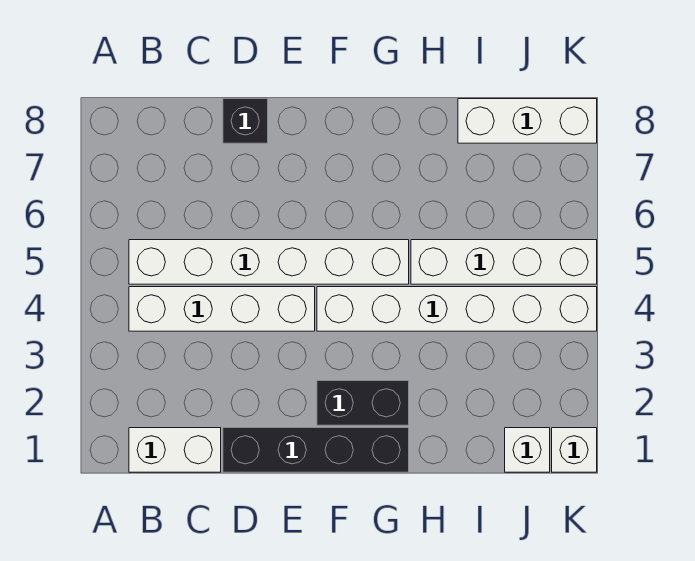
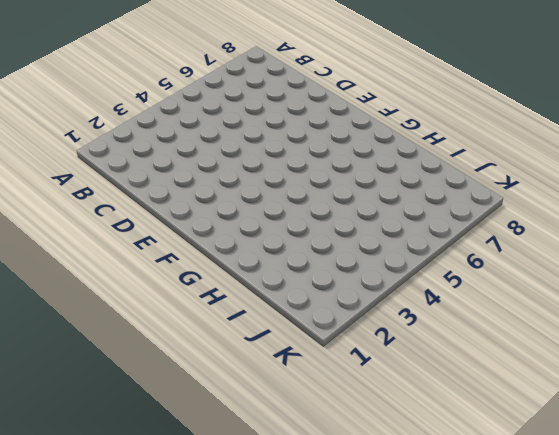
none -> white 1x2 brick [129,428,221,472]
none -> white 1x4 brick [129,287,315,331]

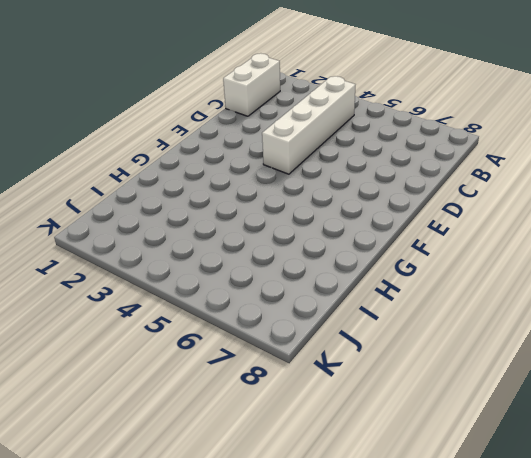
none -> white 1x6 brick [129,240,409,284]
none -> black 1x4 brick [223,428,409,472]

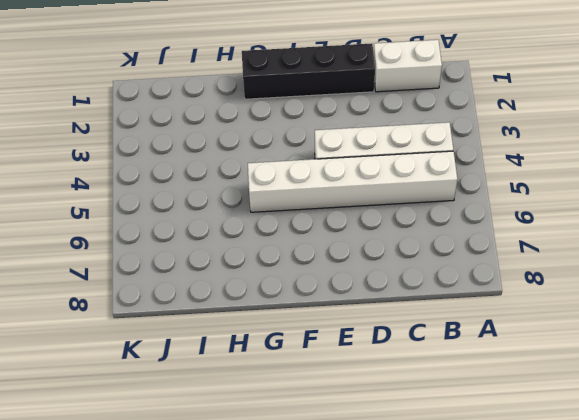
none -> black 1x1 brick [223,99,268,143]
none -> black 1x2 brick [317,381,409,425]

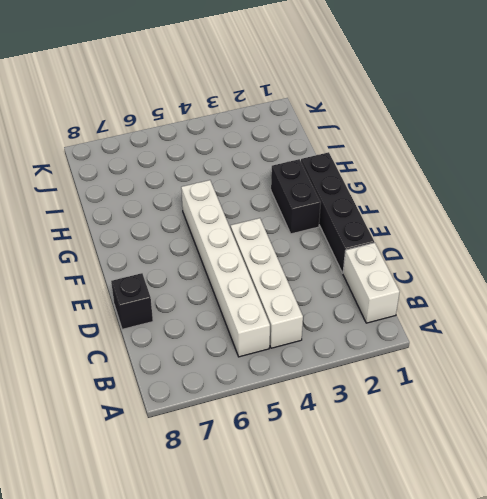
none -> white 1x6 brick [317,287,597,331]
none -> white 1x4 brick [411,240,597,284]

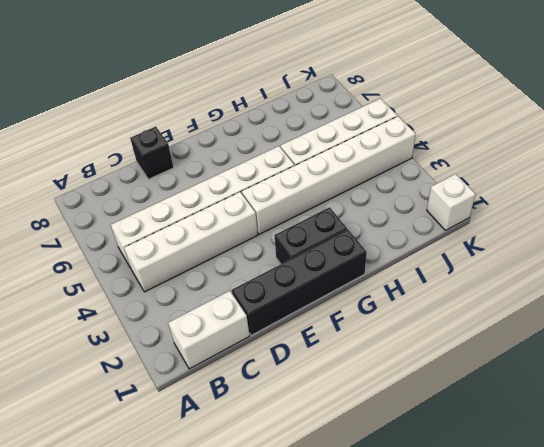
none -> white 1x3 brick [458,99,597,143]
none -> white 1x1 brick [505,428,550,472]

